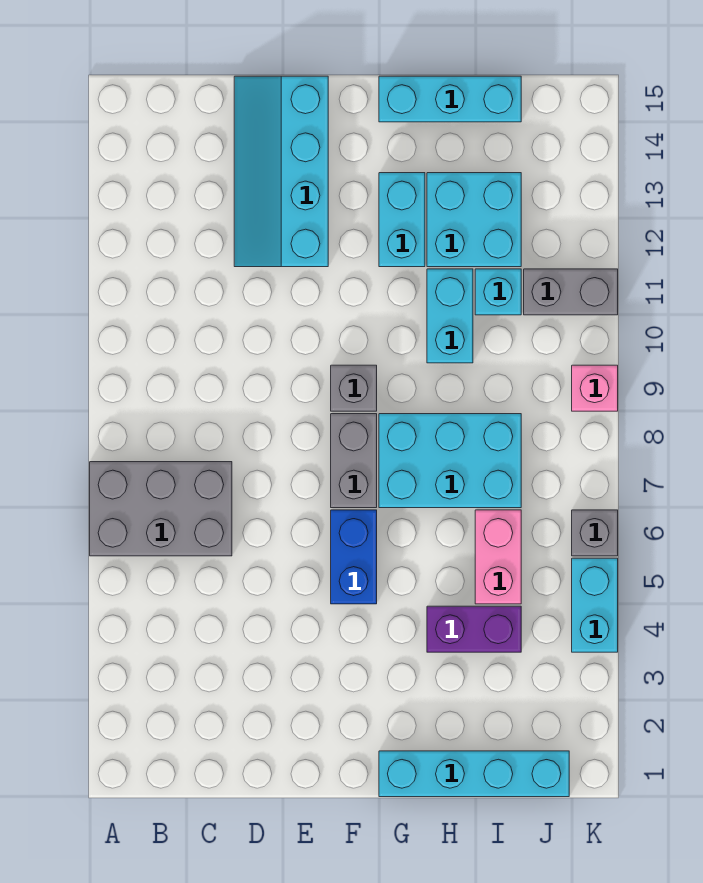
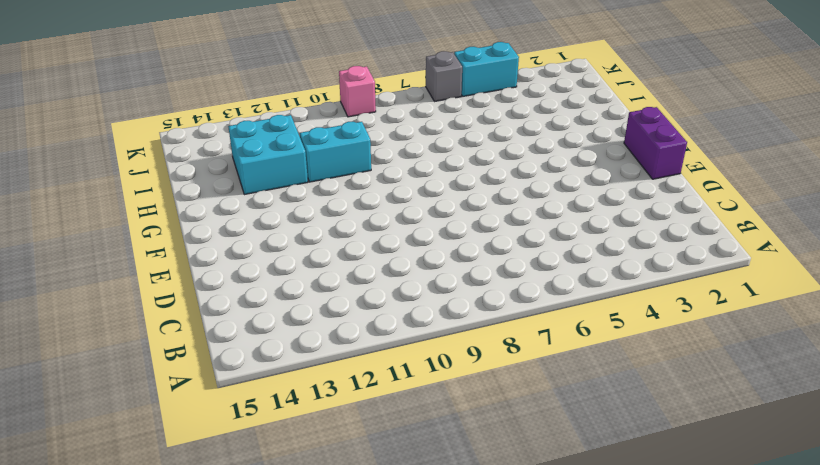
purple 1x2 brick [624,107,687,179] -> purple 1x2 brick moved to [427,606,521,652]
none -> grey 2x3 brick [90,462,232,556]
none -> cyan 2x4 slope [234,76,328,267]
none -> blue 1x2 brick [331,510,377,604]

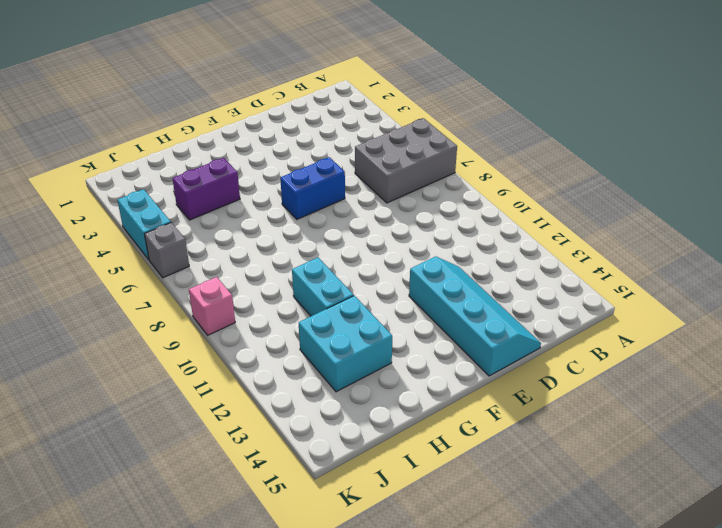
blue 1x2 brick [280,157,345,219] -> blue 1x2 brick turned to [331,510,377,604]
none -> grey 1x2 brick [331,414,377,508]
none -> grey 1x1 brick [331,365,377,411]
none -> cyan 1x4 brick [379,751,569,797]

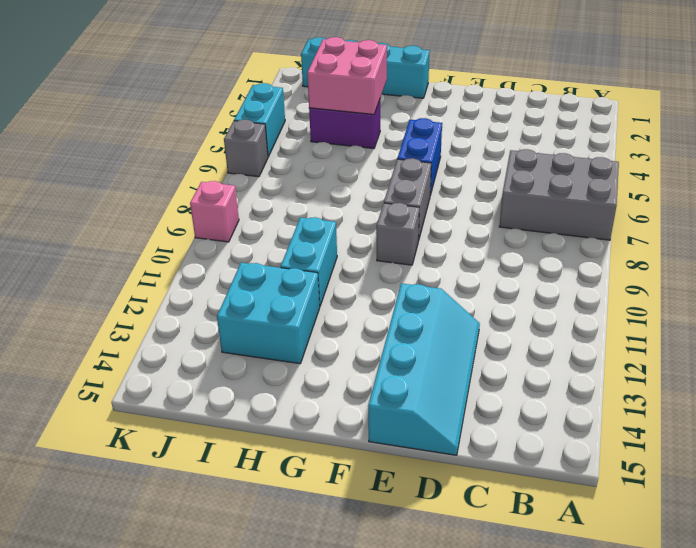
pink 2x2 brick [307,37,387,115] -> none
none -> cyan 2x3 brick [379,414,521,508]
none -> cyan 1x2 brick [379,173,425,267]
none -> cyan 1x3 brick [379,76,521,122]

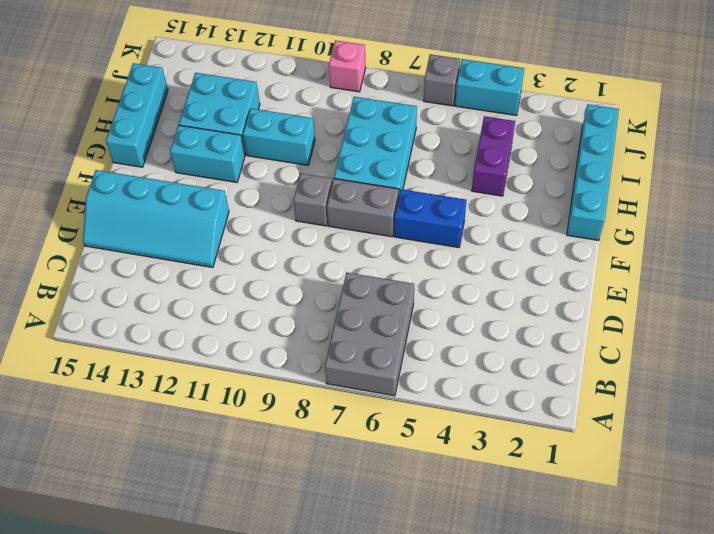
none -> pink 1x2 brick [475,510,521,604]
none -> cyan 1x1 brick [475,269,521,315]
none -> grey 1x2 brick [524,269,618,315]

